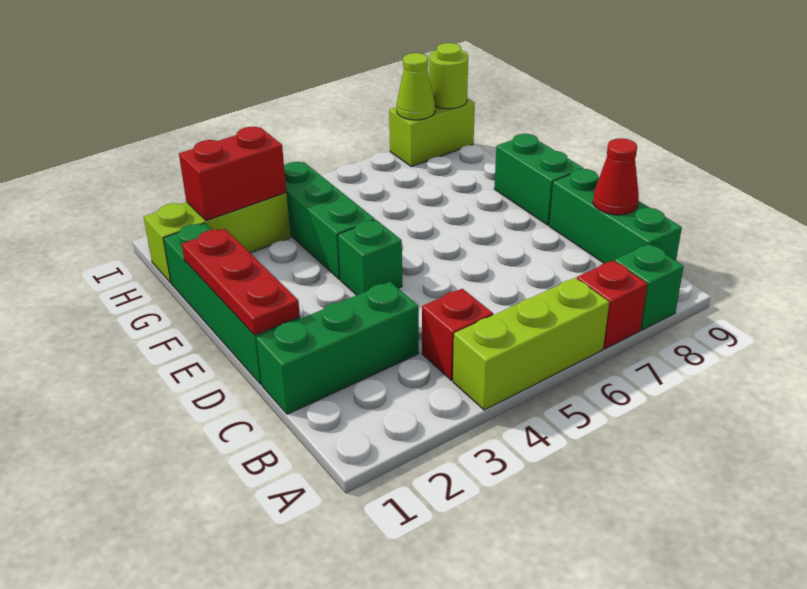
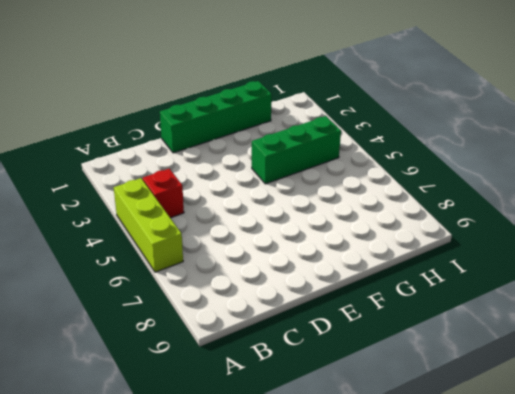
none -> red 1x1 brick [577,261,647,349]
none -> green 1x1 brick [615,244,684,330]
none -> green 1x3 brick [549,169,682,263]

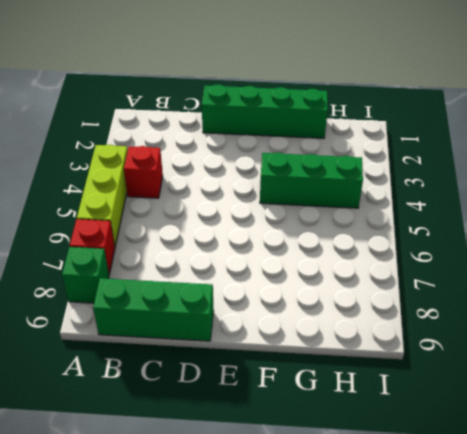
none -> green 1x3 brick [256,282,419,414]
none -> green 1x1 brick [338,220,402,295]
none -> green 1x2 brick [494,134,583,225]

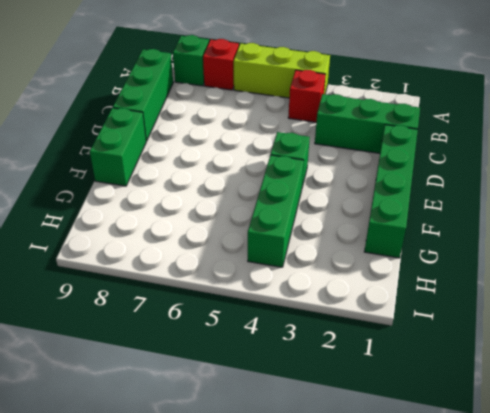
none -> lime 1x3 brick [144,193,290,283]
none -> lime 1x2 brick [389,98,475,167]
none -> red 1x1 cone [593,138,639,215]

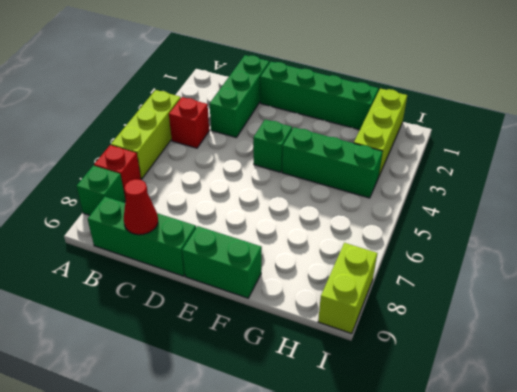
none -> red 1x3 plate [182,229,300,335]
none -> red 1x2 brick [179,127,286,221]
none -> lime 1x1 cone [397,53,435,120]

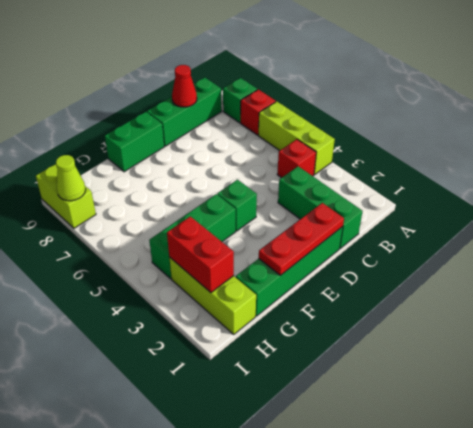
none -> lime 1x1 round brick [429,43,468,109]

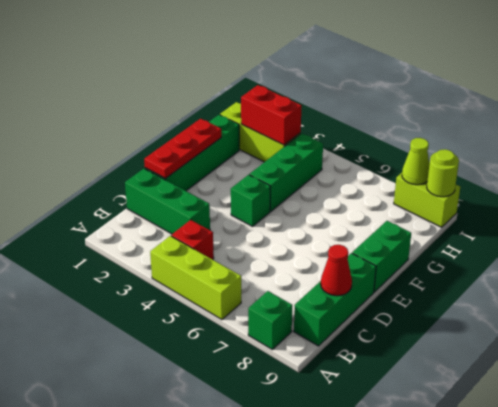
none -> red 1x1 brick [577,261,647,349]

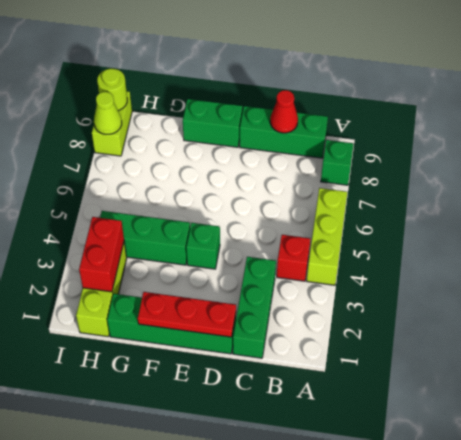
none -> red 1x1 brick [577,261,647,349]

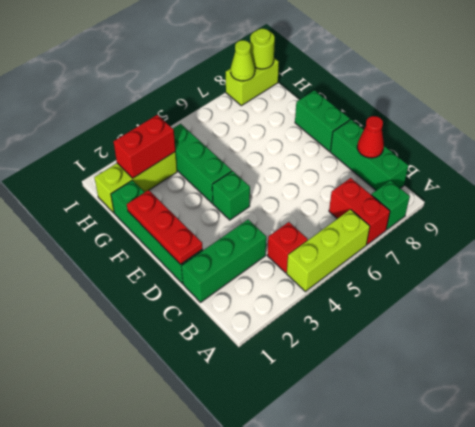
red 1x2 brick [329,178,390,245] -> red 1x1 brick [577,261,647,349]

